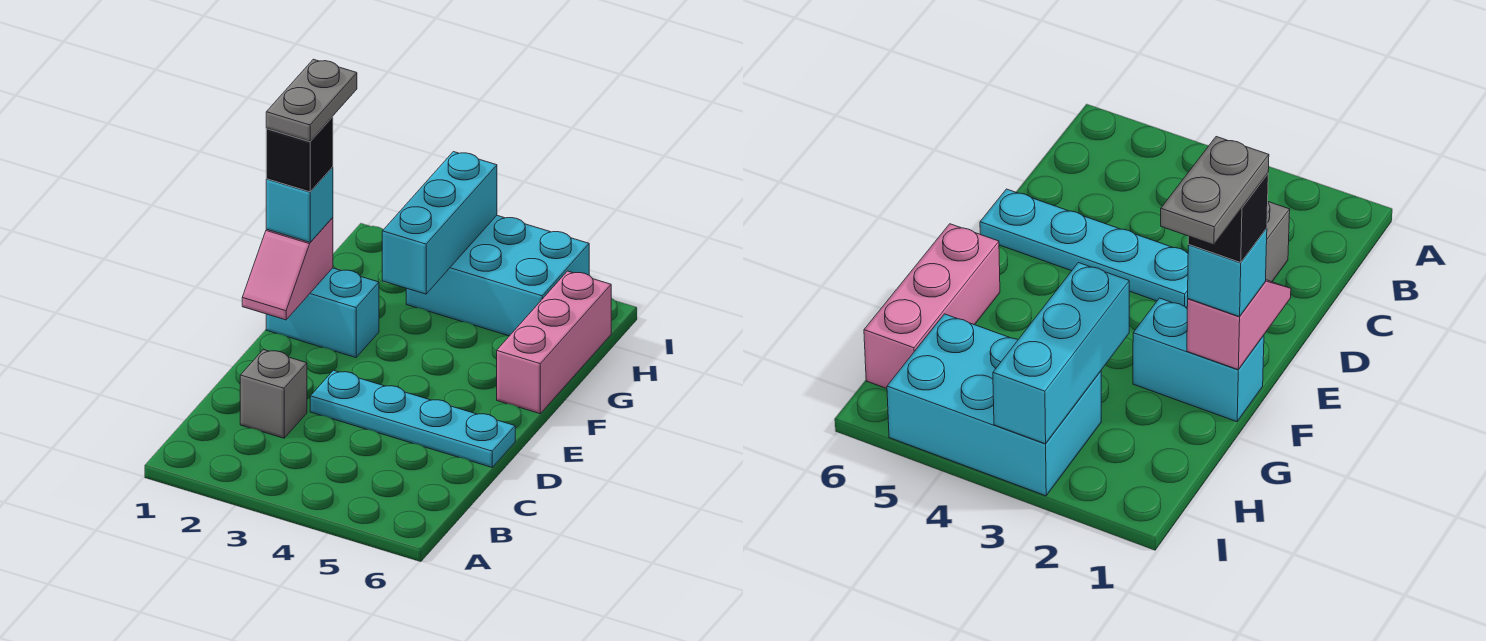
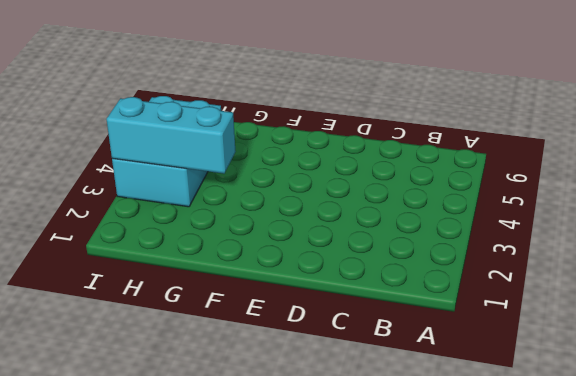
none -> grey 1x1 brick [240,350,307,438]
none -> cyan 1x4 plate [310,370,515,467]

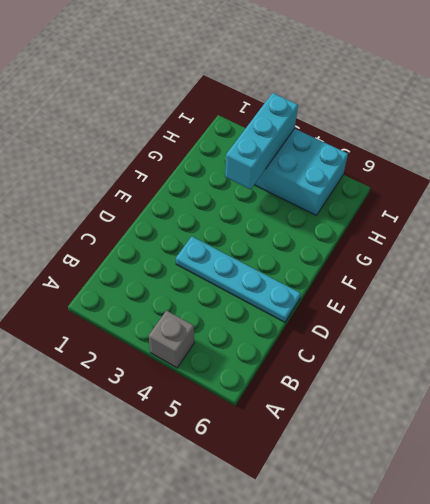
grey 1x1 brick [149,311,194,368] -> grey 1x1 brick moved to [240,350,307,438]
none -> cyan 1x2 brick [266,268,379,358]
none -> pink 1x3 brick [497,271,611,414]

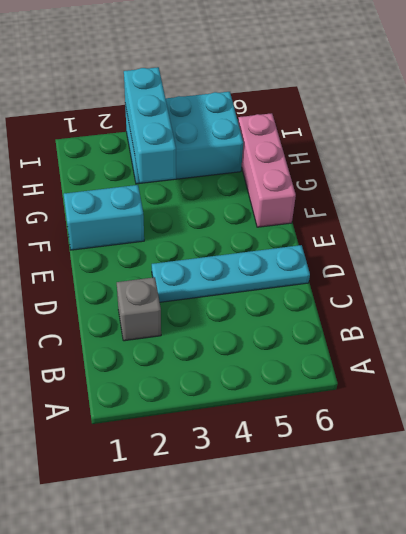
none -> pink 1x2 slope [242,218,333,320]
none -> cyan 1x1 brick [266,167,333,242]

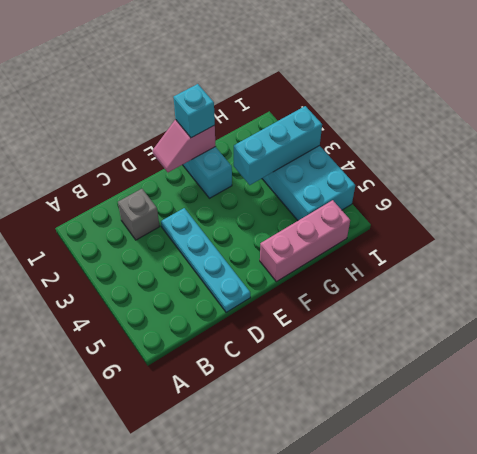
none -> black 1x1 brick [266,117,333,192]
none -> grey 1x2 plate [266,59,357,141]

